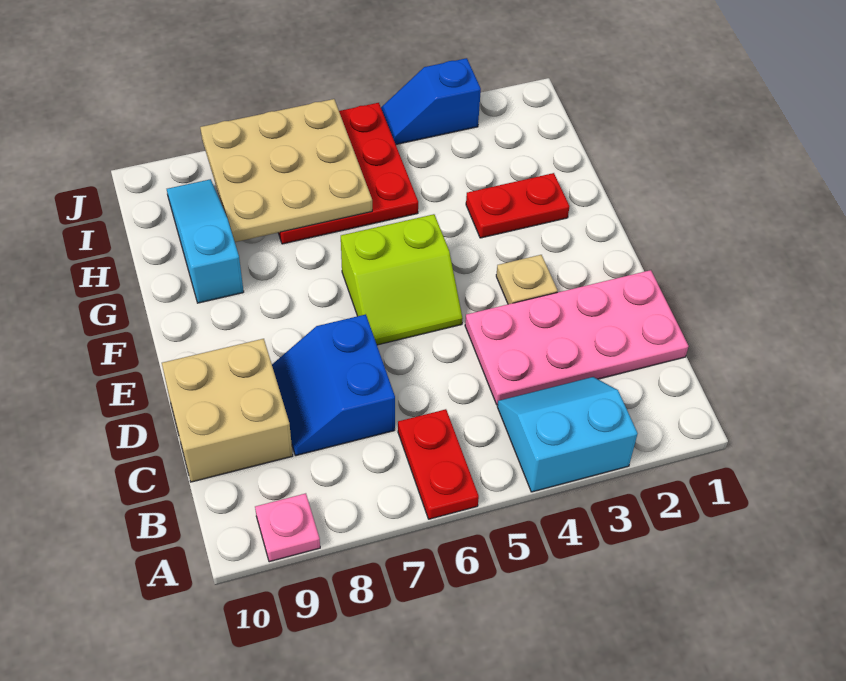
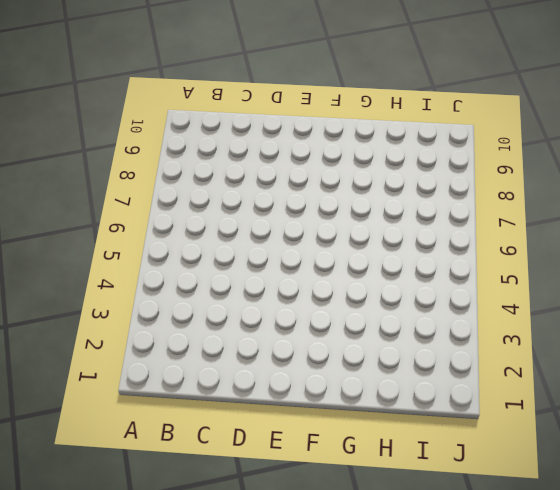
none -> cyan 2x2 slope [497,377,638,492]
none -> red 1x2 plate [398,409,479,519]
none -> pink 1x1 plate [255,493,320,562]

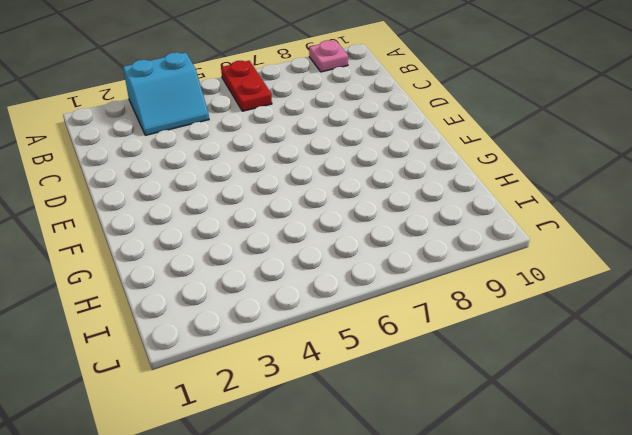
none -> pink 2x4 plate [465,270,689,405]
none -> blue 2x2 slope [272,314,395,456]
none -> tan 2x2 brick [162,339,293,482]

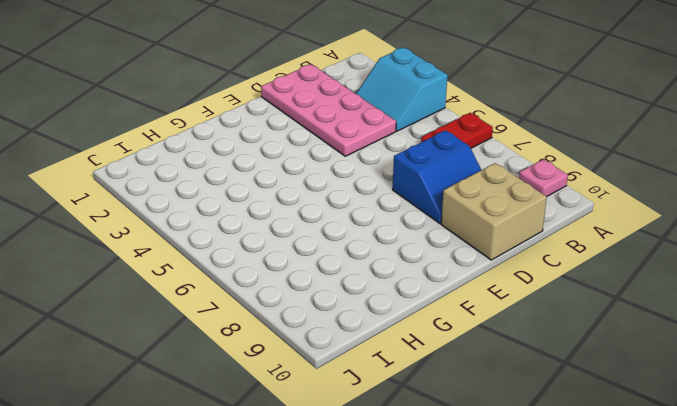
none -> tan 1x1 plate [496,255,558,304]
none -> lime 2x2 slope [341,214,463,345]
none -> red 1x2 plate [466,173,570,238]

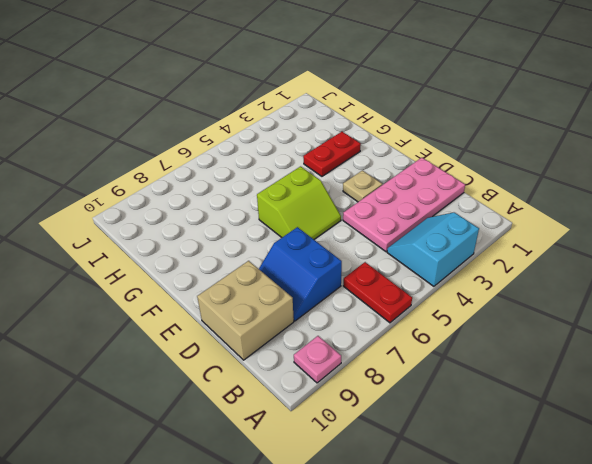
none -> cyan 1x3 slope [167,179,244,303]
none -> red 3x3 plate [279,103,418,244]
none -> blue 1x2 slope [381,58,481,144]

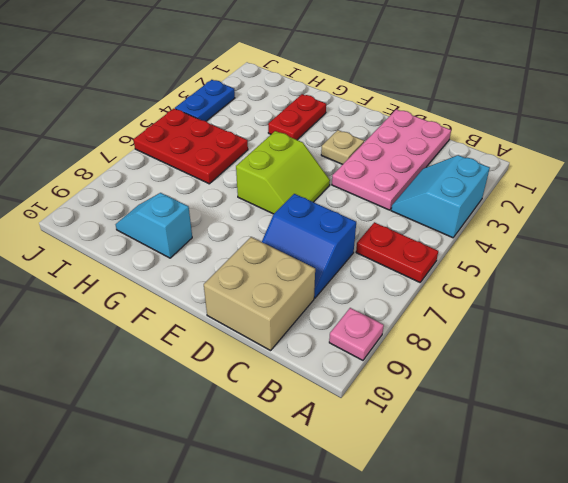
cyan 1x2 slope [116,193,192,258] -> cyan 1x3 slope [167,179,244,303]
red 2x3 plate [133,109,248,184] -> red 3x3 plate [279,103,418,244]
blue 1x2 plate [175,80,235,121] -> blue 1x2 slope [381,58,481,144]
none -> tan 3x3 plate [200,99,372,242]

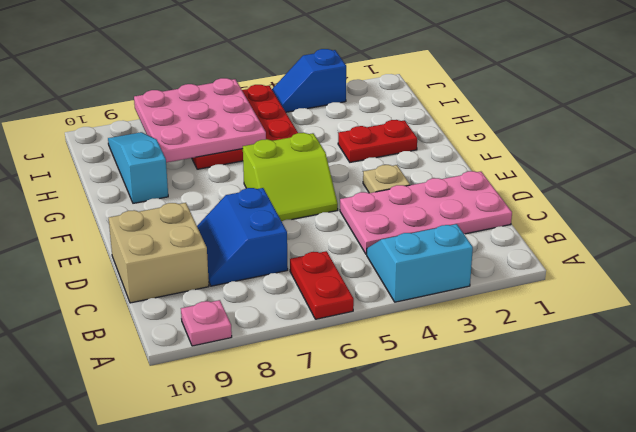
pink 3x3 plate [134,78,266,163] -> tan 3x3 plate [200,99,372,242]

